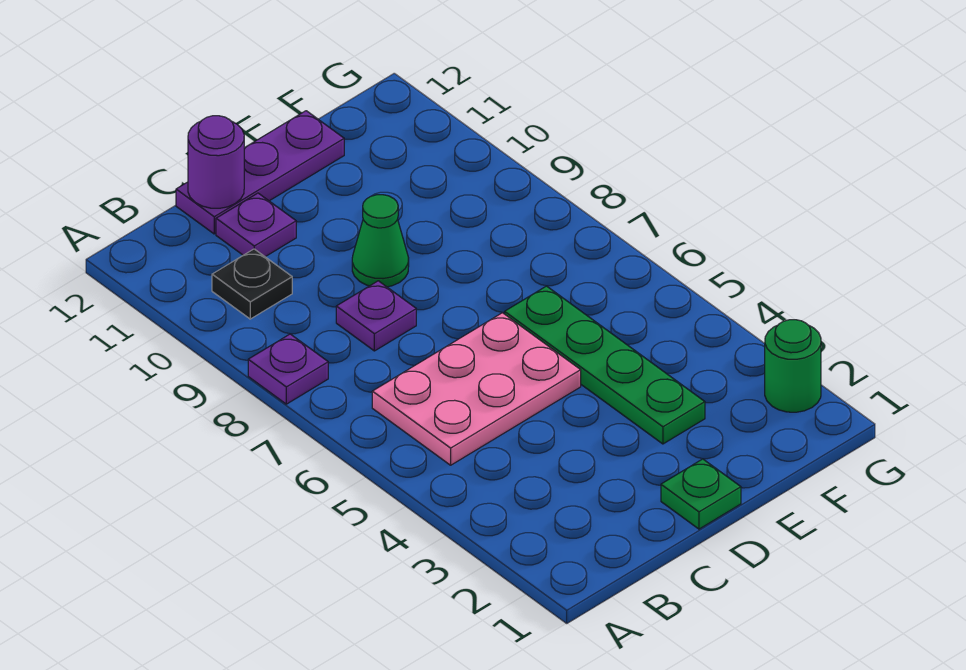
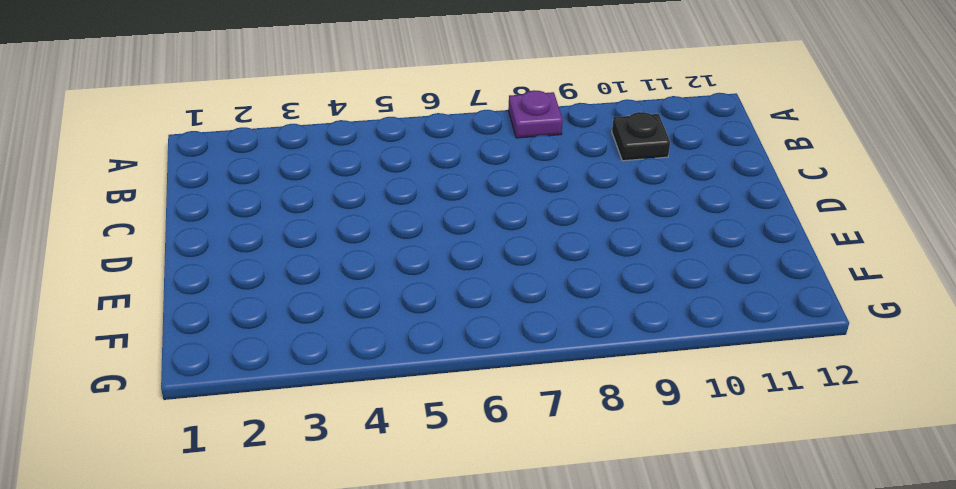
none -> pink 2x3 plate [372,313,581,465]
none -> purple 1x1 plate [336,281,416,351]

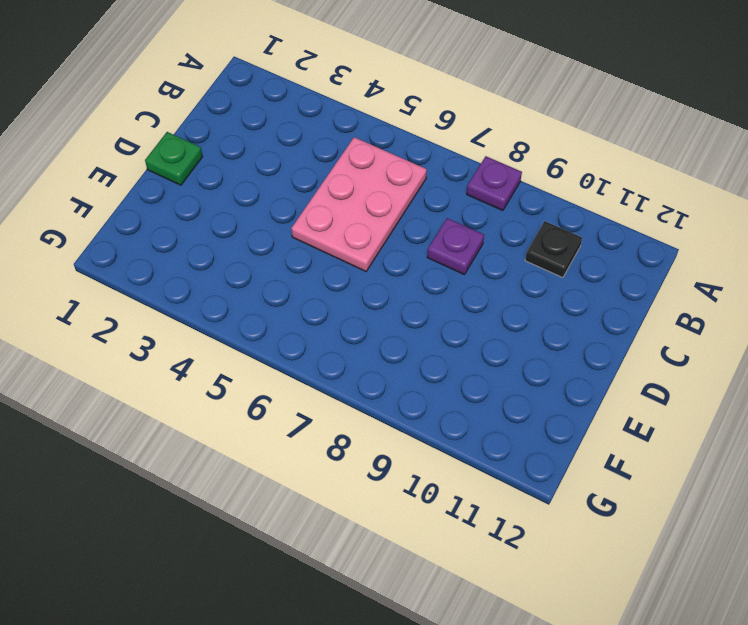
none -> purple 1x1 plate [216,193,296,257]
none -> purple 1x3 plate [176,111,344,234]

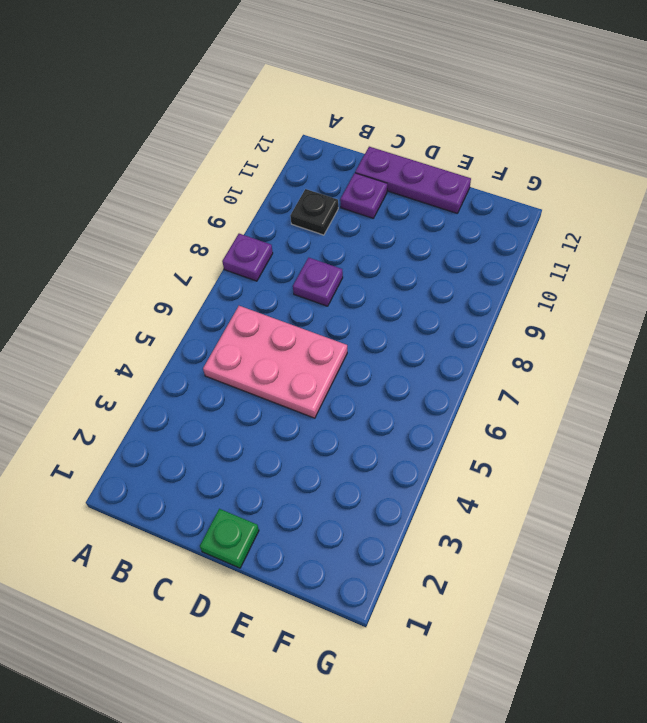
none -> green 1x1 cone [352,195,409,287]
none -> green 1x4 plate [505,286,705,444]

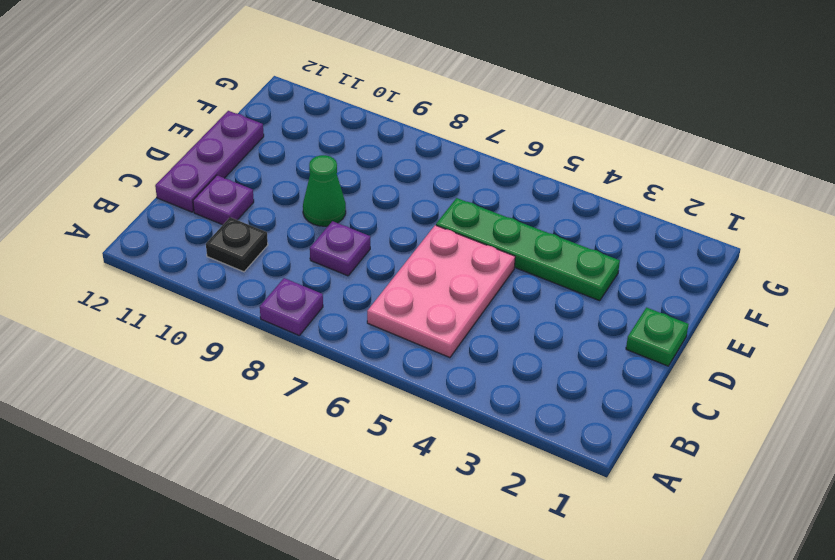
none -> green 1x1 round brick [765,320,821,412]
none -> purple 1x1 round brick [188,116,244,208]

